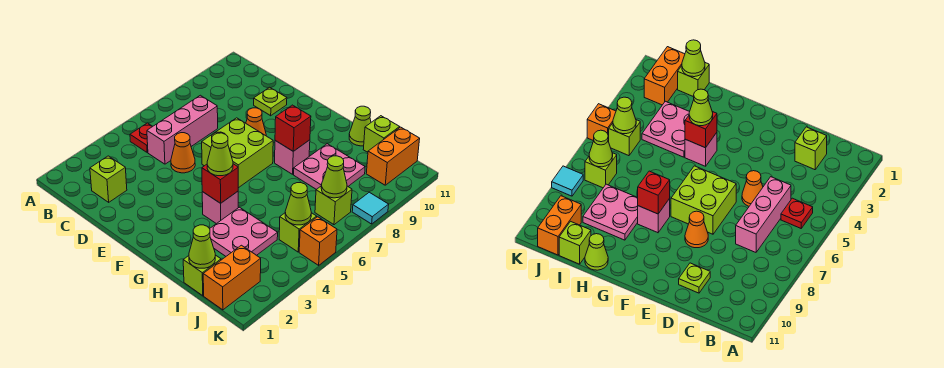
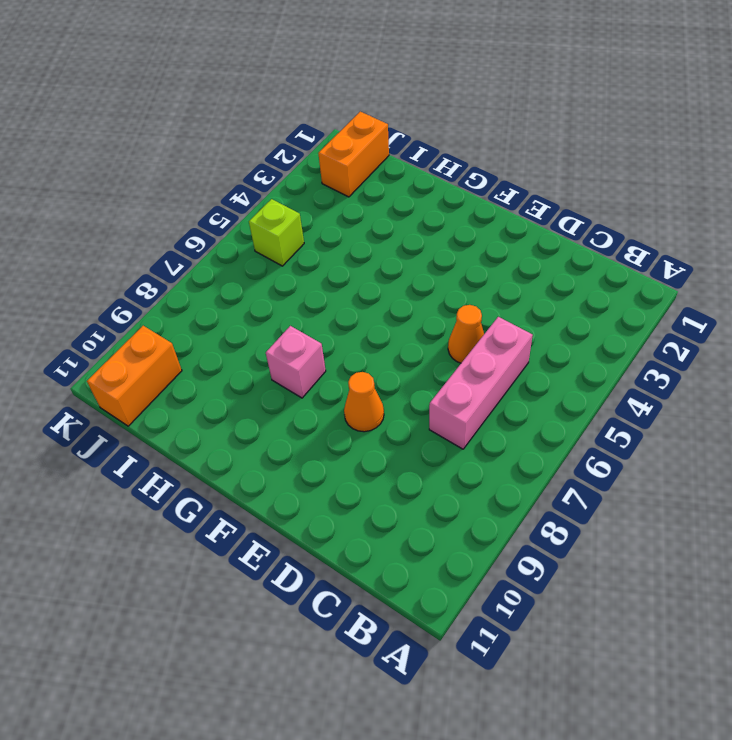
none -> red 1x1 plate [130,123,152,152]
none -> lime 1x1 brick [90,156,127,202]
none -> lime 1x1 plate [254,87,287,116]

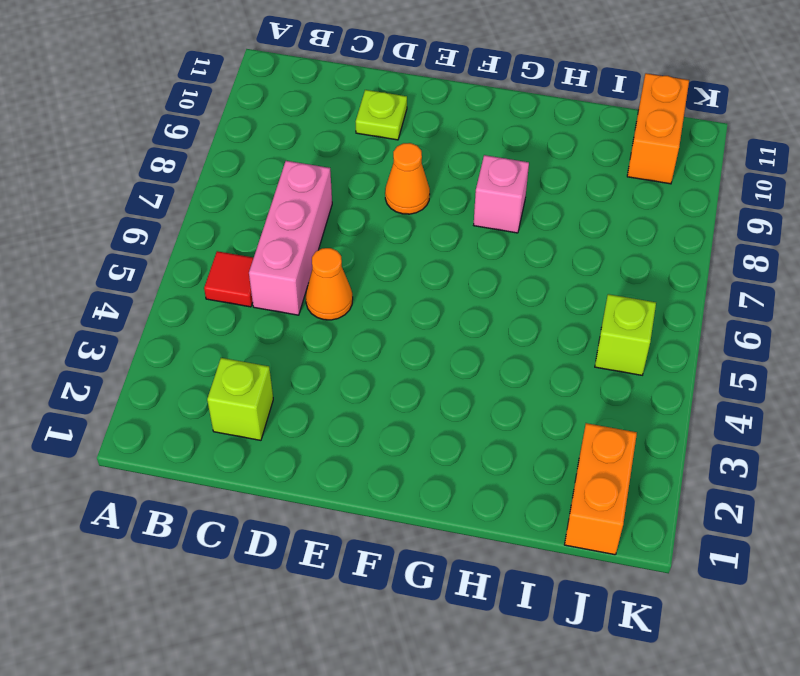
red 1x1 tile [204,251,253,307] -> red 1x1 plate [130,123,152,152]
none -> lime 2x2 brick [202,118,273,188]
none -> pink 1x1 brick [202,192,238,224]
none -> pink 2x2 plate [210,207,278,256]

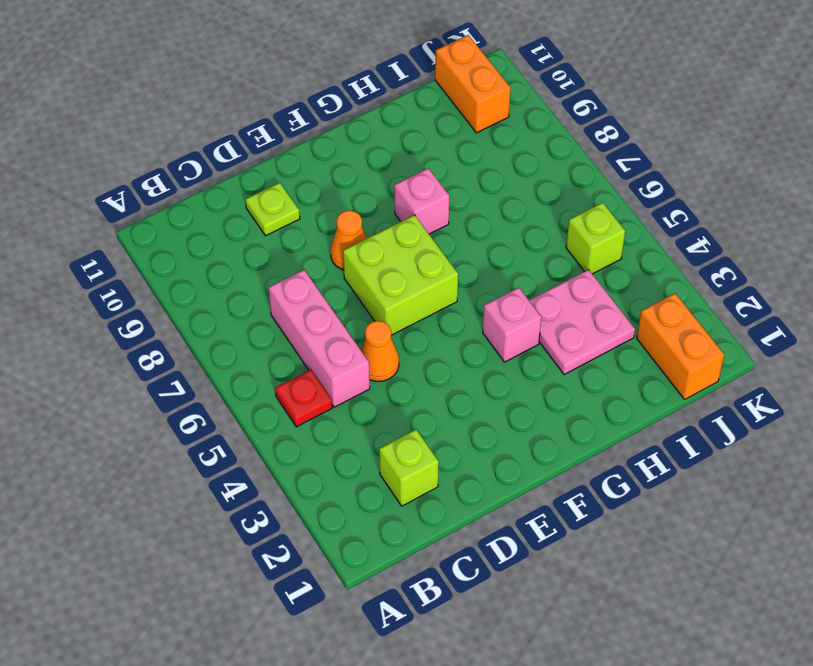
none -> pink 2x2 plate [294,144,365,189]
none -> lime 1x1 cone [349,106,371,146]
none -> lime 1x1 brick [183,255,221,296]

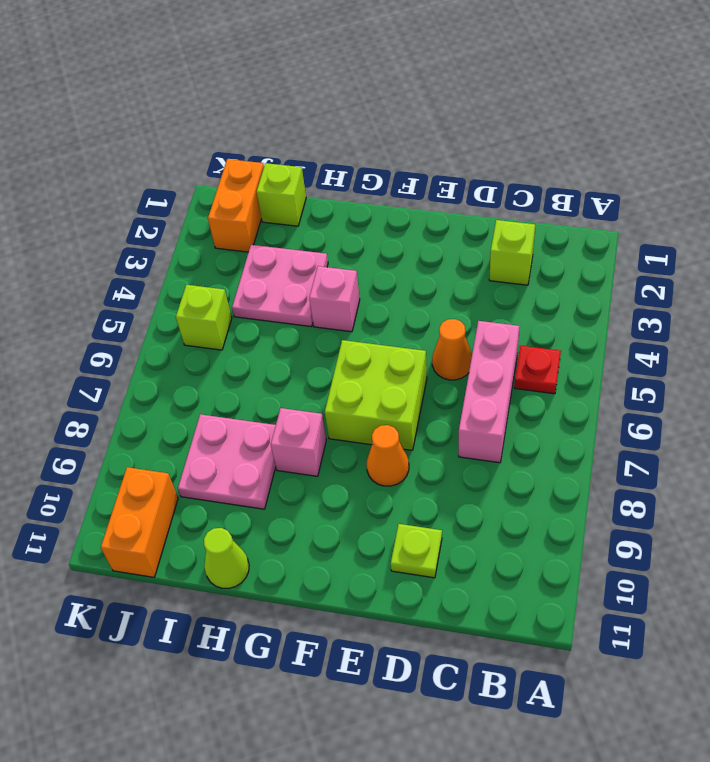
none -> lime 1x1 brick [363,116,400,152]
none -> lime 1x1 brick [315,186,352,225]
none -> orange 1x1 brick [299,217,337,265]

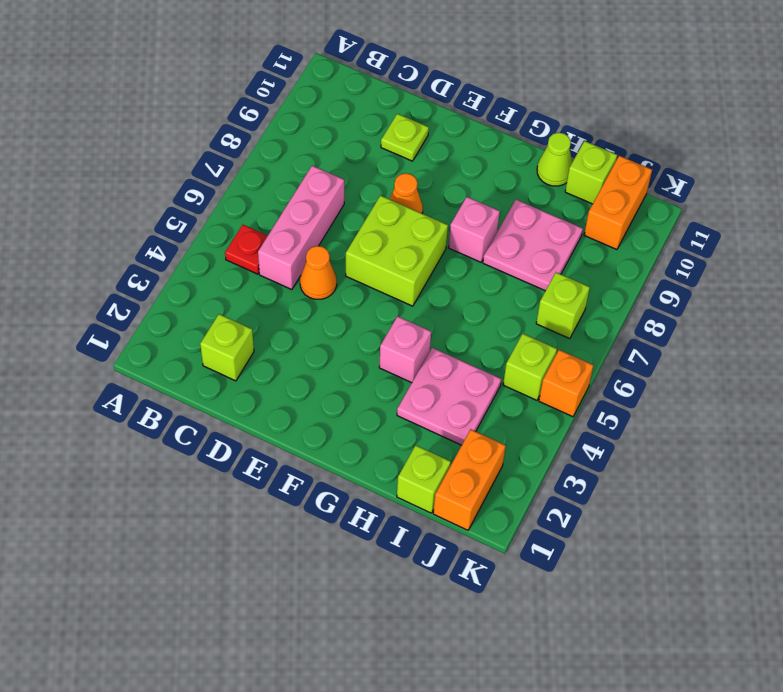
none -> cyan 1x1 tile [352,192,389,224]
none -> red 1x1 brick [202,164,238,203]
none -> red 1x1 brick [275,105,311,151]

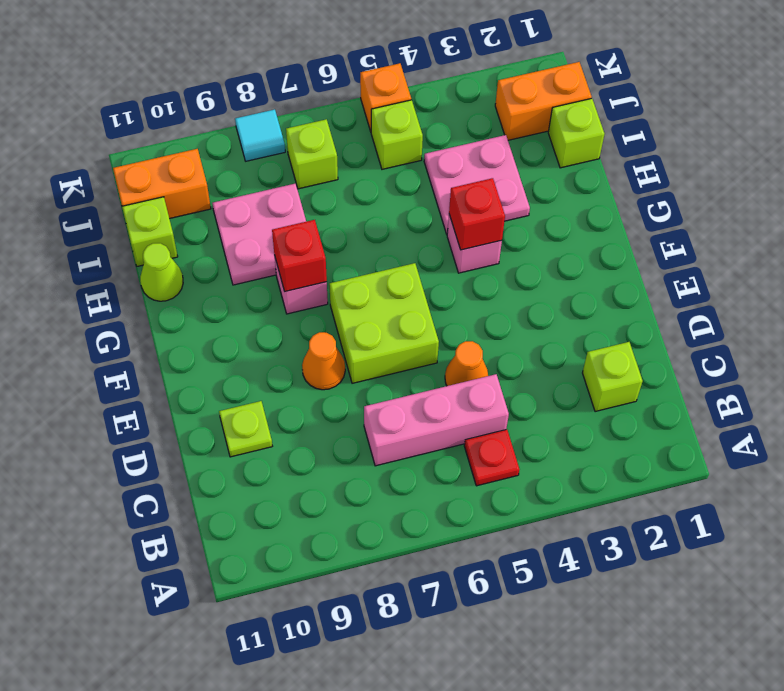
none -> lime 1x1 cone [189,225,215,268]
none -> lime 1x1 cone [285,183,311,225]
none -> lime 1x1 cone [321,156,347,198]

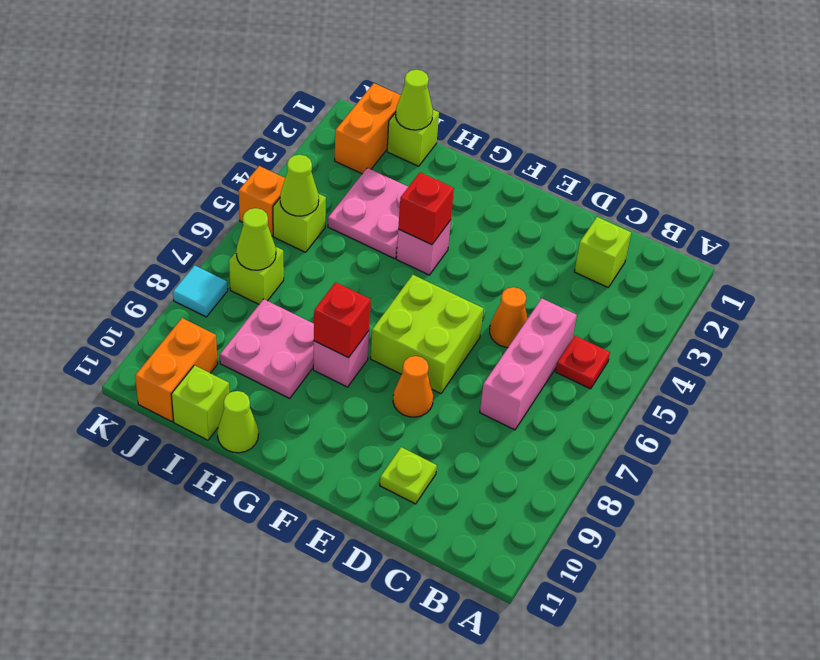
none -> lime 1x1 cone [207,133,233,176]

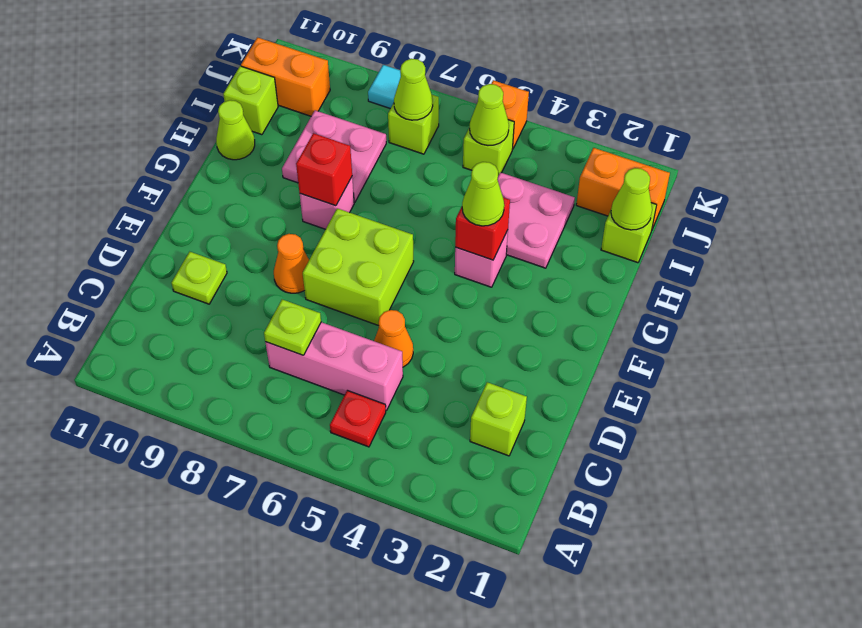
lime 1x1 plate [264,299,321,355] -> none

